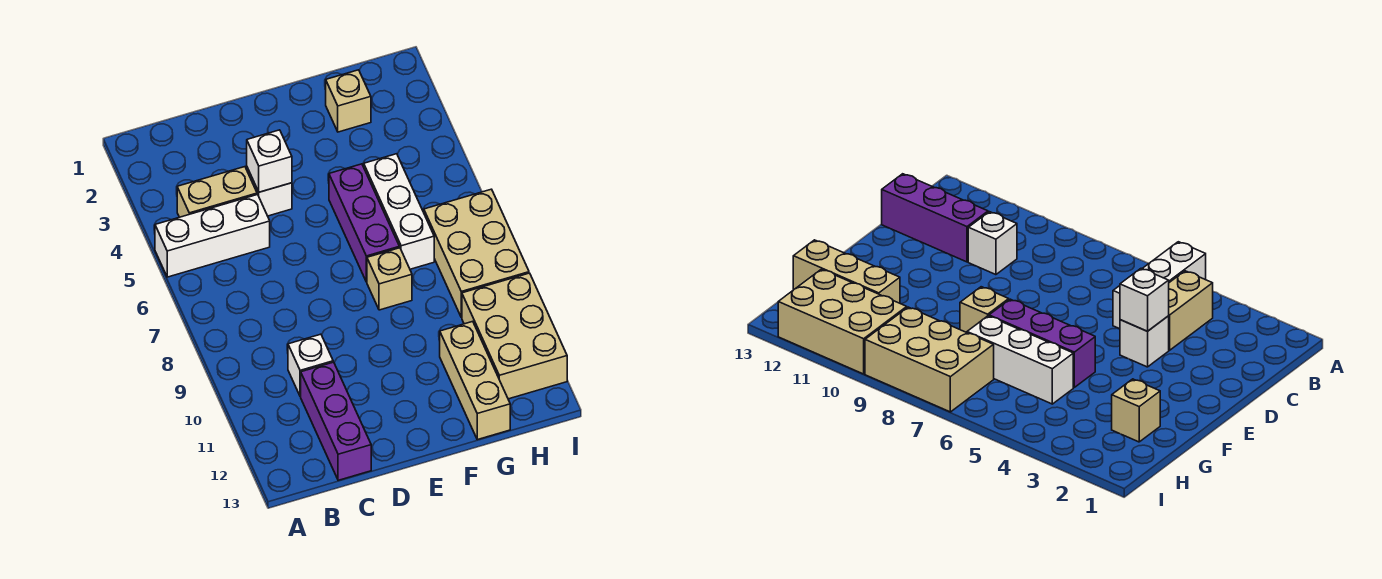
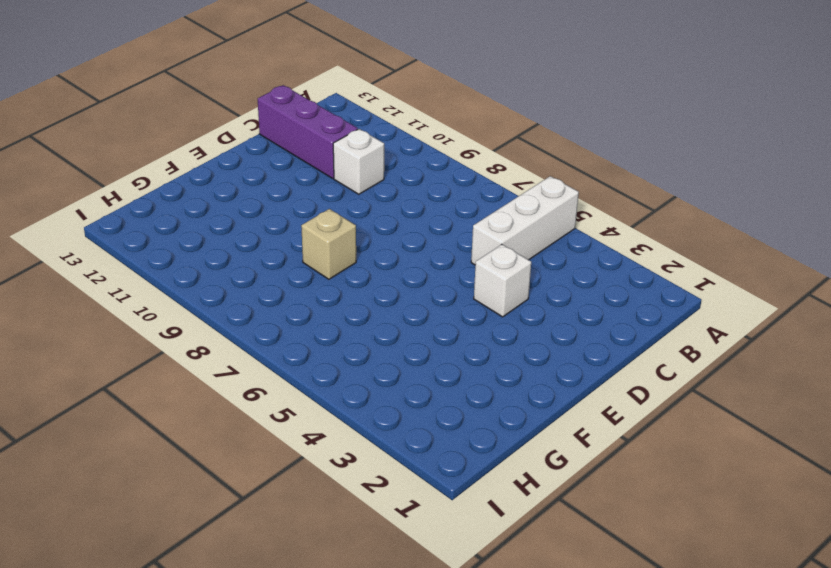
none -> tan 1x2 brick [177,167,257,217]
none -> purple 1x3 brick [329,164,399,282]
none -> tan 1x1 brick [326,70,371,132]

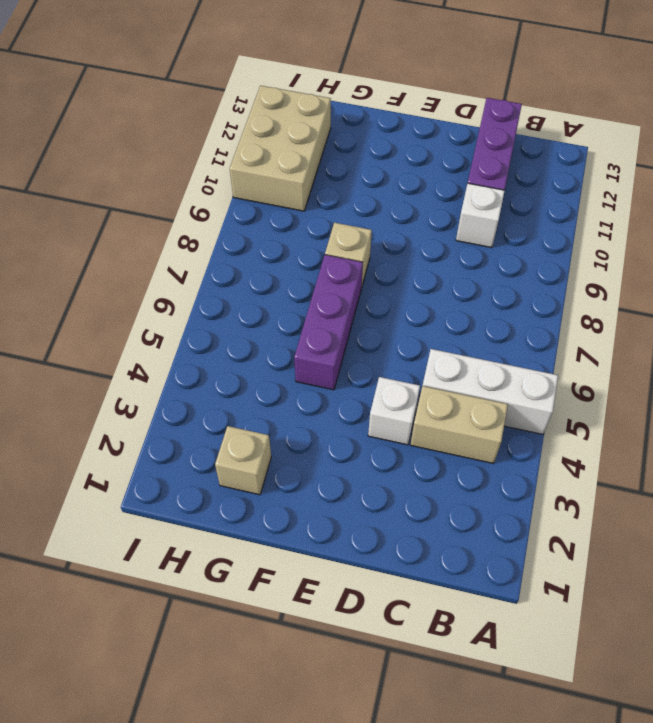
none -> white 1x3 brick [364,154,434,269]
none -> tan 1x3 brick [440,321,510,440]
none -> tan 2x3 brick [424,189,529,318]

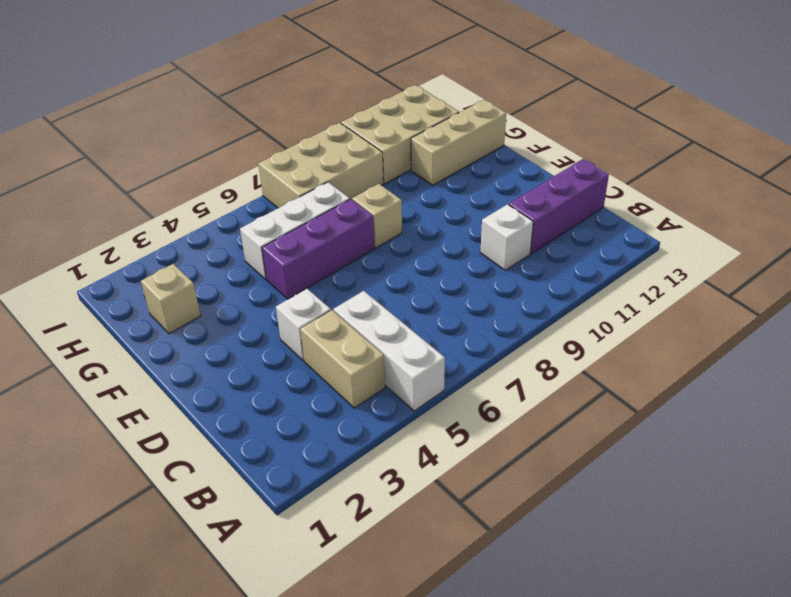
none -> white 1x1 brick [247,130,292,192]

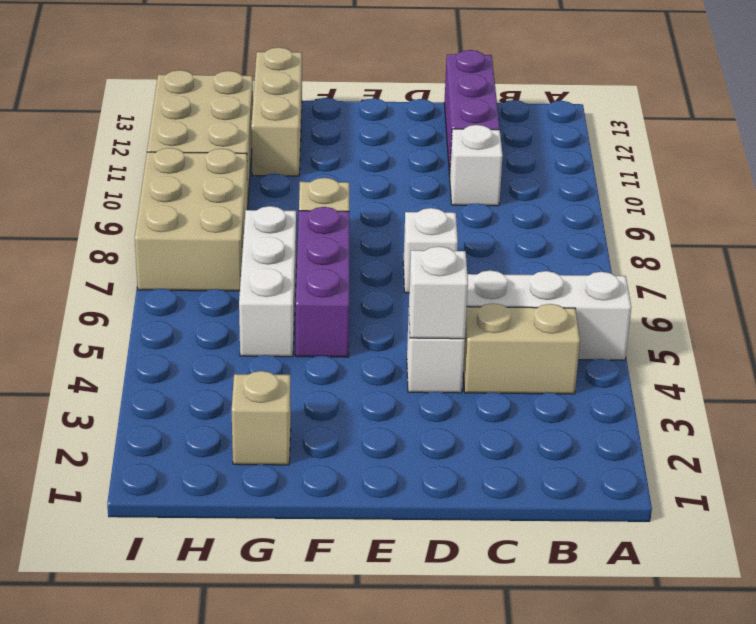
white 1x1 brick [403,208,458,293] -> none

